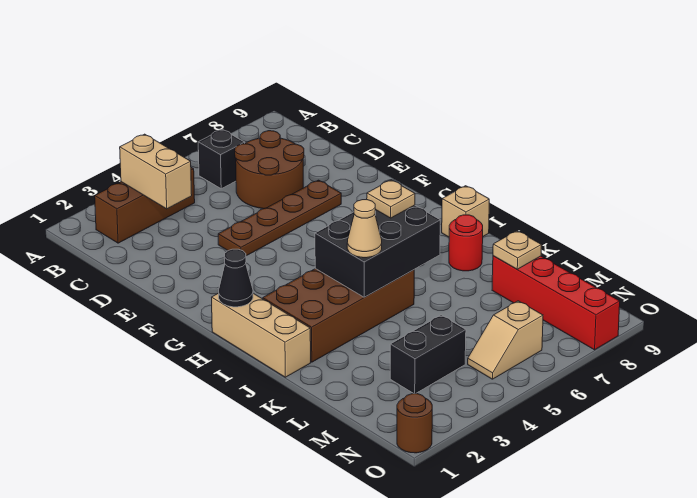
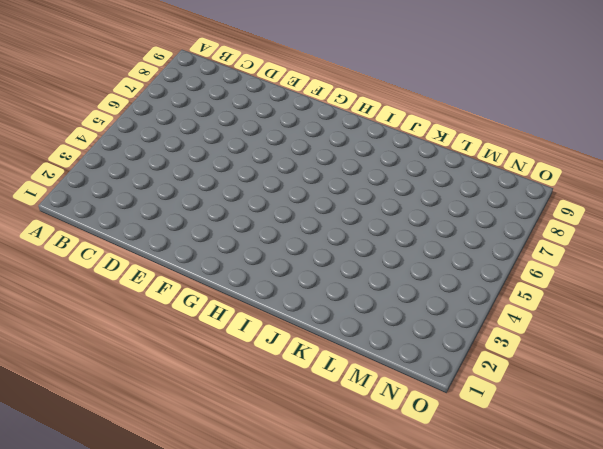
none -> brown 1x3 brick [95,167,195,243]
none -> black 1x1 brick [198,129,245,189]
none -> brown 2x2 round brick [235,131,304,209]

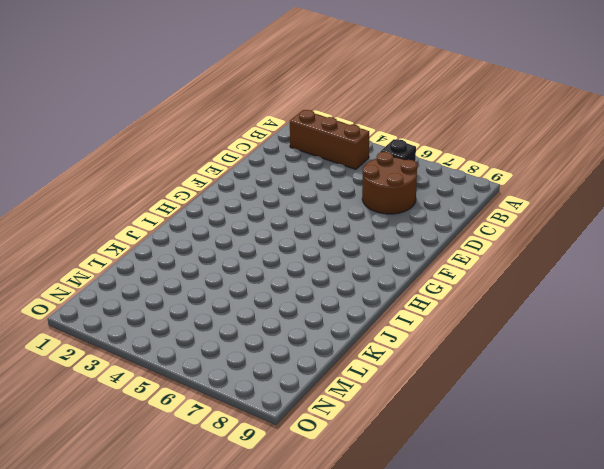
none -> brown 1x4 plate [218,180,341,256]
none -> tan 1x3 brick [212,293,311,377]
none -> brown 2x4 brick [263,268,414,362]

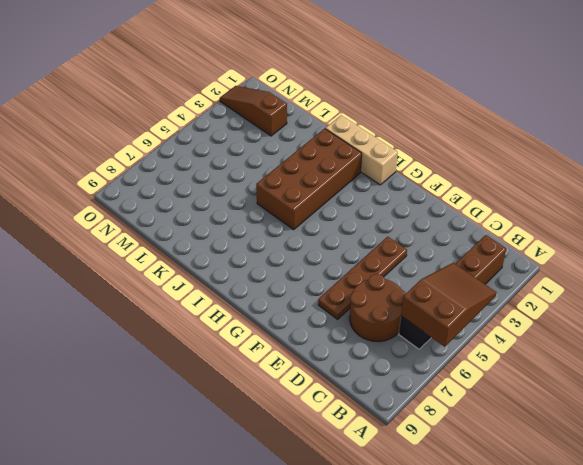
brown 2x3 slope [401,263,497,347] -> none
brown 1x3 slope [220,86,287,136] -> none
none -> tan 1x1 brick [442,186,489,237]
none -> red 1x1 round brick [449,215,483,271]
none -> red 1x4 brick [492,256,620,350]

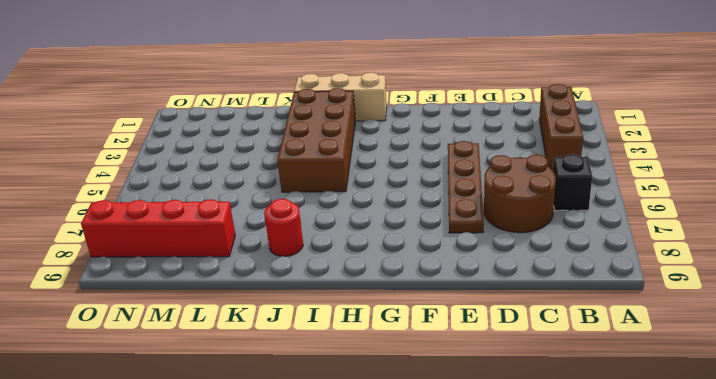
none -> tan 1x1 brick [442,186,489,237]
none -> black 1x2 brick [390,315,466,394]
none -> tan 1x2 slope [468,301,543,379]

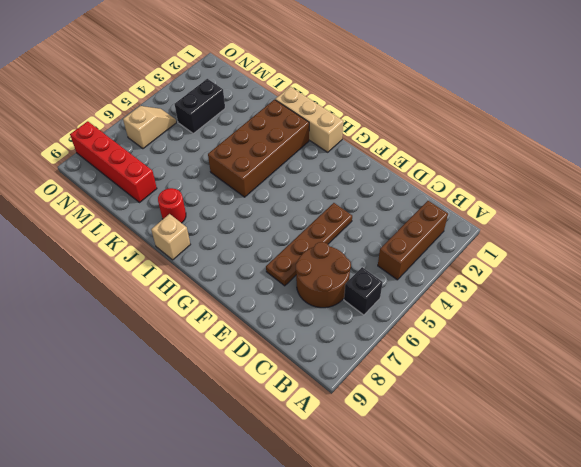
none -> brown 1x1 round brick [397,394,432,453]
none -> tan 1x2 brick [120,134,192,209]
none -> black 1x1 cone [219,249,253,307]

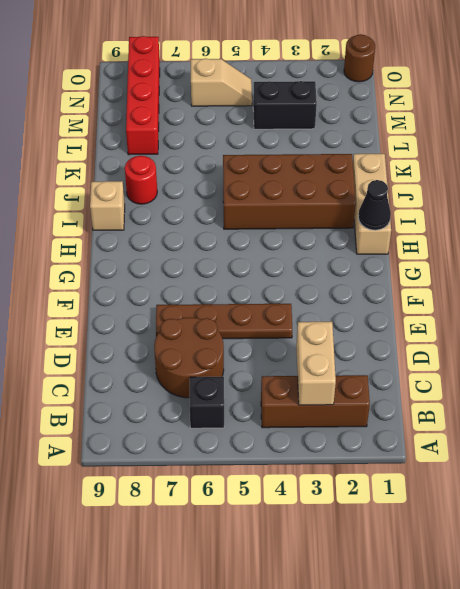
none -> black 2x3 brick [315,205,440,297]
none -> tan 1x1 plate [493,231,541,269]
none -> tan 1x1 plate [367,180,415,218]

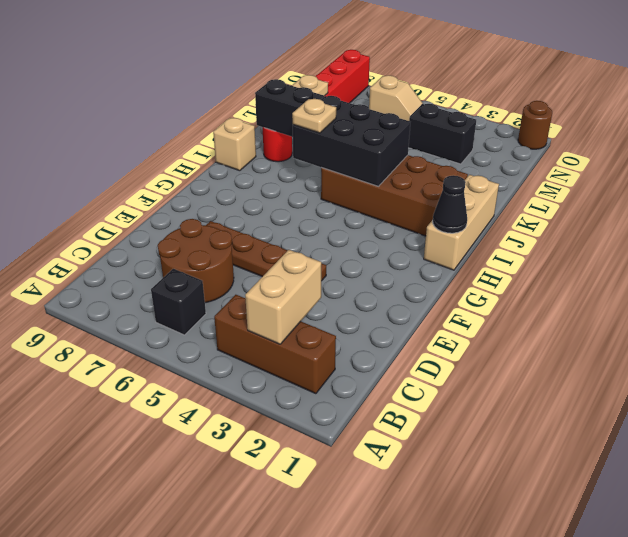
black 1x2 brick [255,79,324,137] -> none
none -> tan 1x1 cone [347,200,382,258]

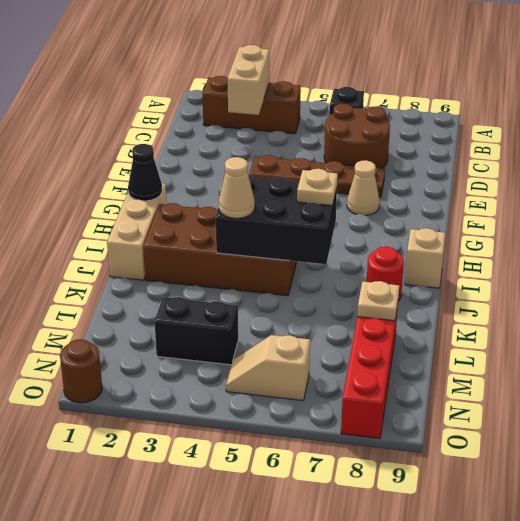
tan 1x1 cone [347,160,380,215] -> none

